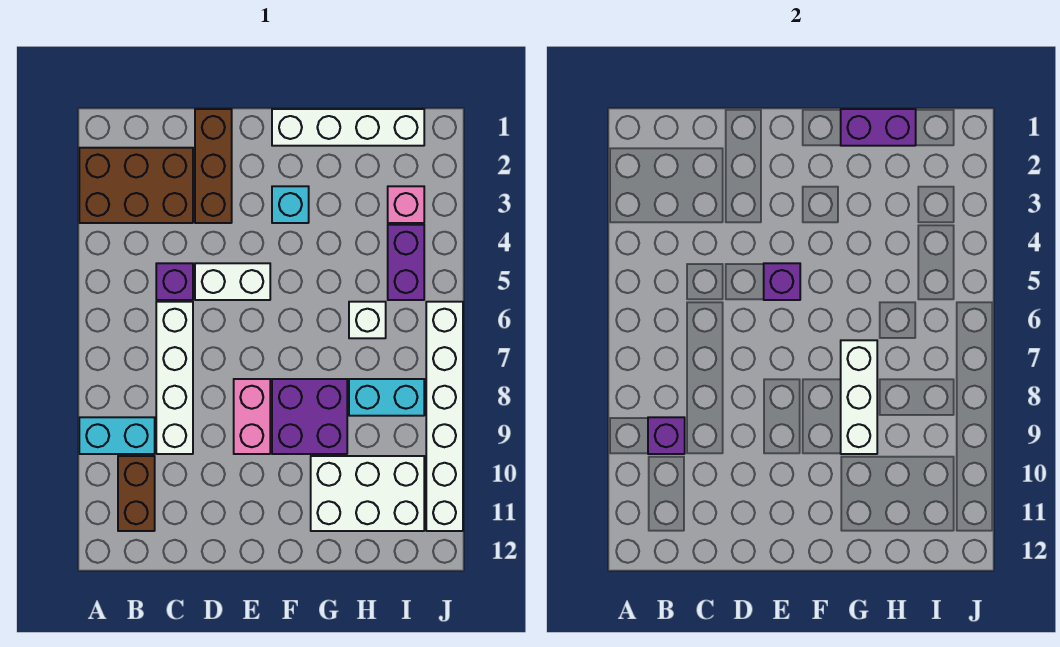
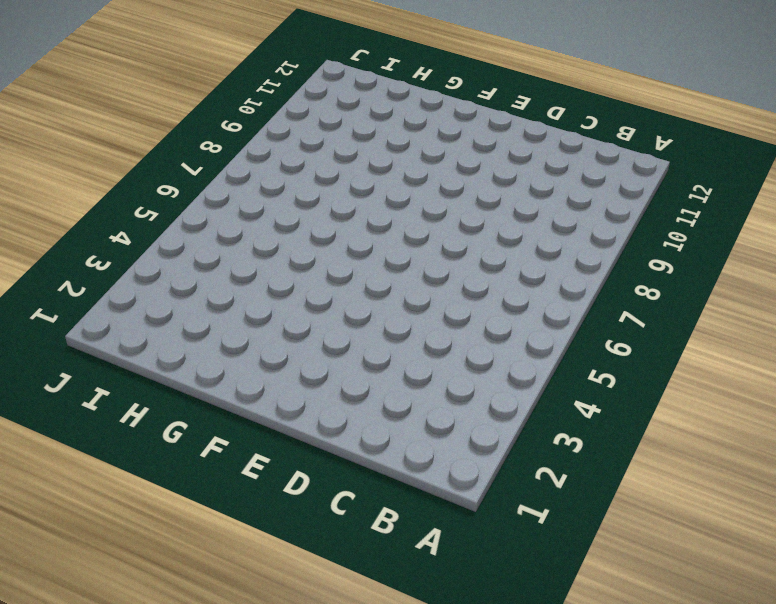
none -> brown 2x3 brick [79,148,193,223]
none -> cyan 1x2 brick [79,417,155,454]
none -> brown 1x2 brick [118,456,155,531]

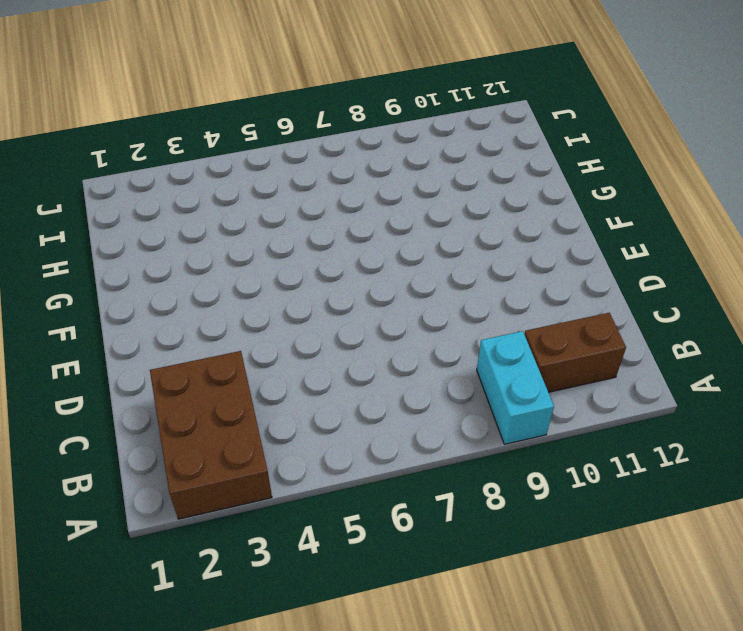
none -> purple 1x1 brick [156,263,193,300]
none -> white 1x4 brick [156,302,193,454]
none -> brown 1x3 brick [195,109,232,223]

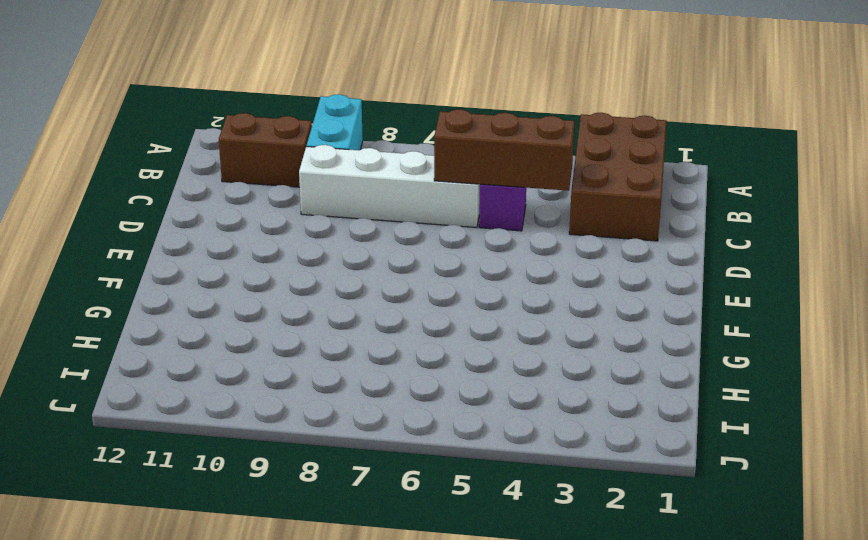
brown 1x3 brick [434,109,574,191] -> brown 1x3 brick moved to [195,109,232,223]
none -> white 1x2 brick [195,263,270,300]
none -> pink 1x2 brick [234,379,270,454]
none -> white 1x4 brick [272,109,424,146]

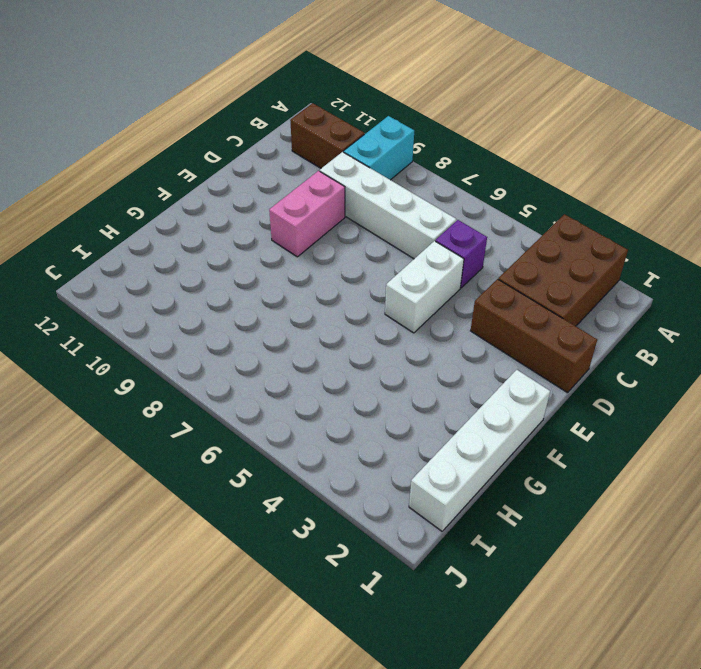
pink 1x2 brick [269,171,345,257] -> pink 1x2 brick turned to [234,379,270,454]
none -> cyan 1x1 brick [272,186,309,223]
none -> purple 2x2 brick [272,379,347,454]
none -> white 2x3 brick [311,456,424,531]

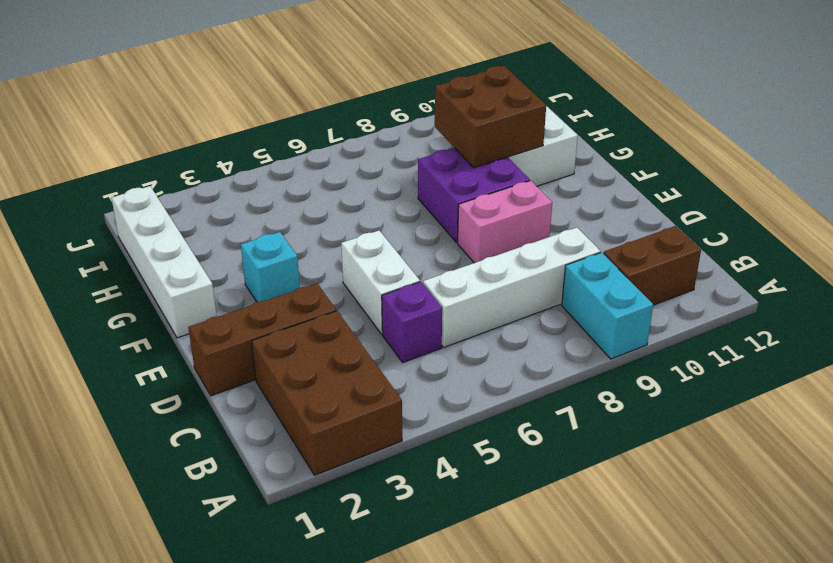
brown 2x2 brick [435,66,546,168] -> white 1x3 brick [841,340,877,454]
none -> white 1x1 brick [349,302,386,338]
none -> cyan 1x2 brick [349,379,424,416]
none -> pink 1x1 brick [388,186,424,223]

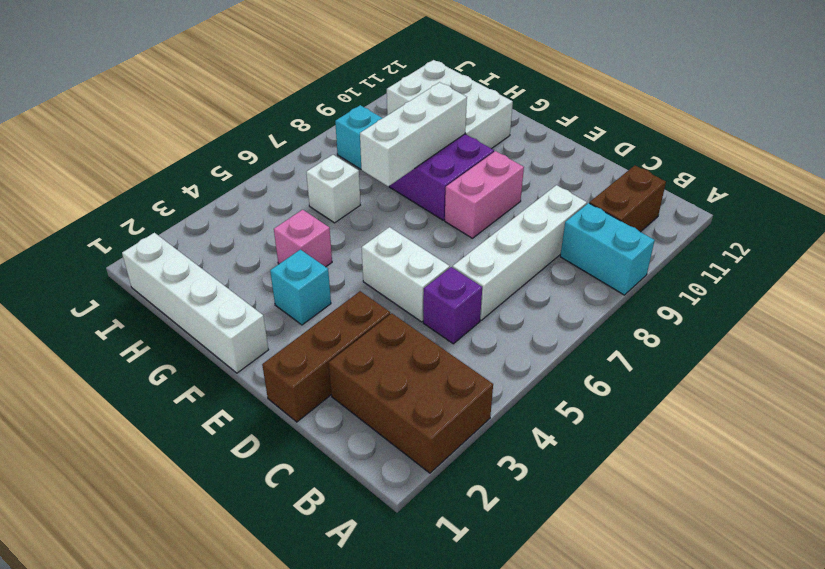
pink 1x1 brick [274,210,332,267] -> pink 1x1 brick moved to [388,186,424,223]
none -> purple 1x2 brick [388,225,424,300]
none -> white 1x6 brick [426,302,463,531]
none -> purple 1x1 brick [648,417,685,454]

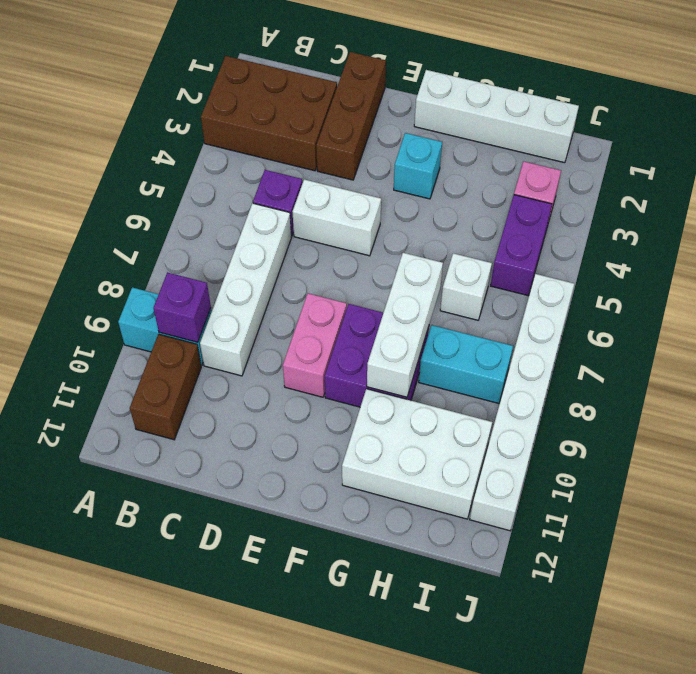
none -> purple 1x1 brick [764,263,800,300]
none -> purple 1x2 brick [841,109,916,146]

